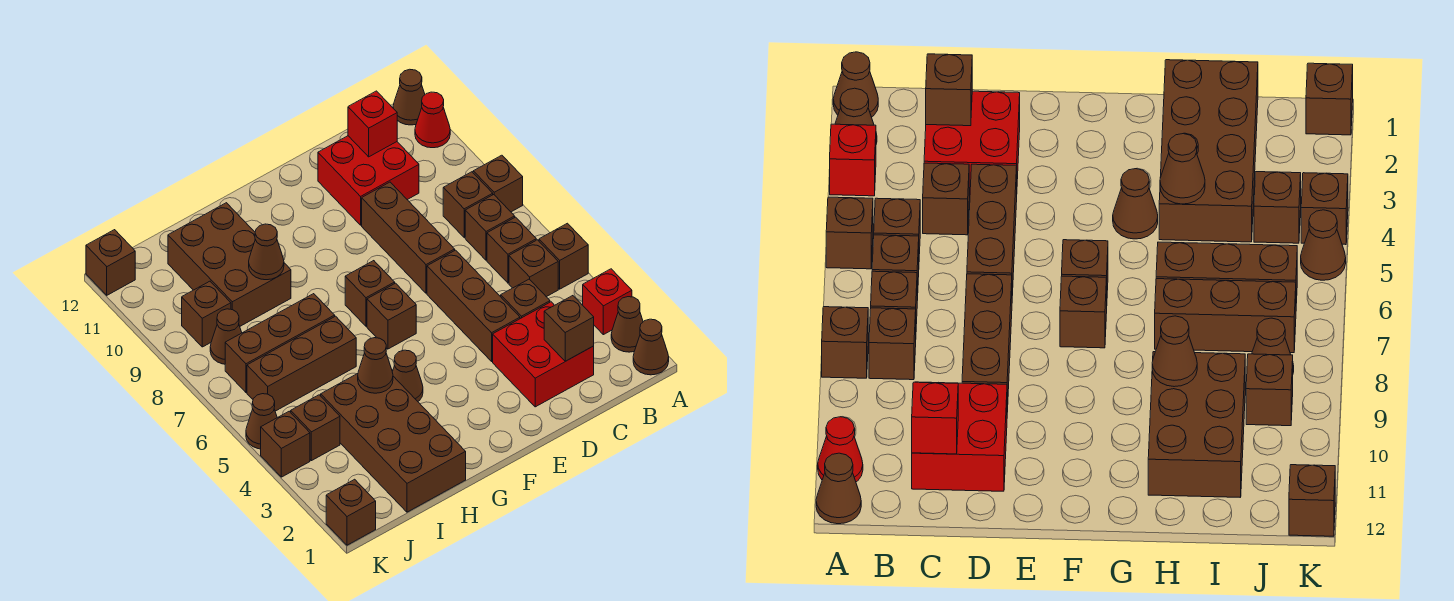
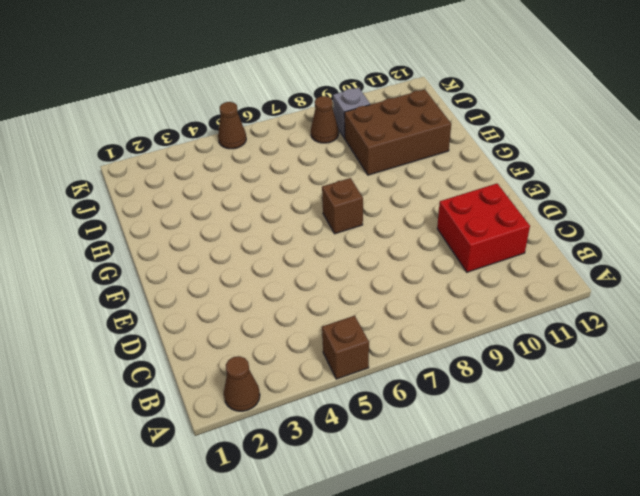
grey 1x1 brick [333,88,370,138] -> brown 1x1 brick [182,281,231,347]
none -> brown 1x1 cone [633,319,669,375]
none -> red 1x1 brick [583,269,632,335]
none -> brown 1x1 brick [473,155,523,212]
none -> red 1x1 cone [415,92,450,148]

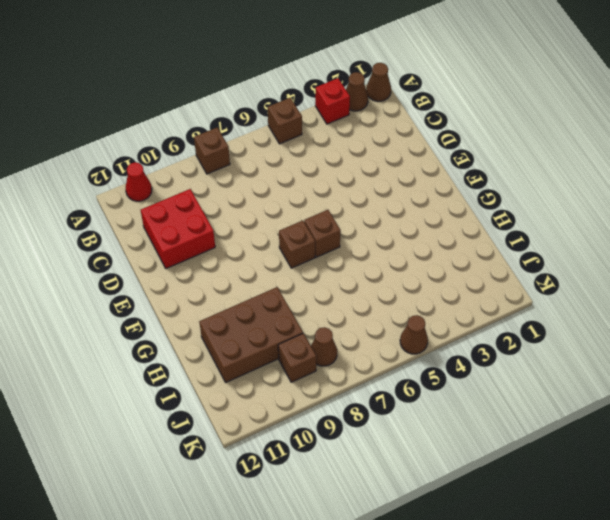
none -> brown 1x1 cone [393,69,425,125]
none -> brown 1x1 brick [509,240,558,297]
none -> brown 1x1 brick [487,217,536,283]
none -> brown 1x1 brick [465,195,515,260]

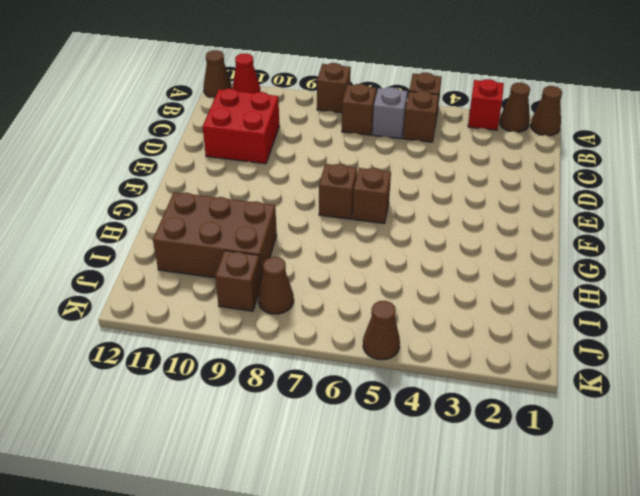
grey 1x1 brick [372,87,407,139] -> brown 1x1 brick [487,217,536,283]
none -> brown 1x1 brick [443,172,493,237]
none -> red 2x2 brick [493,302,594,407]
none -> brown 1x1 brick [501,279,550,319]
none -> brown 1x3 brick [427,250,520,361]

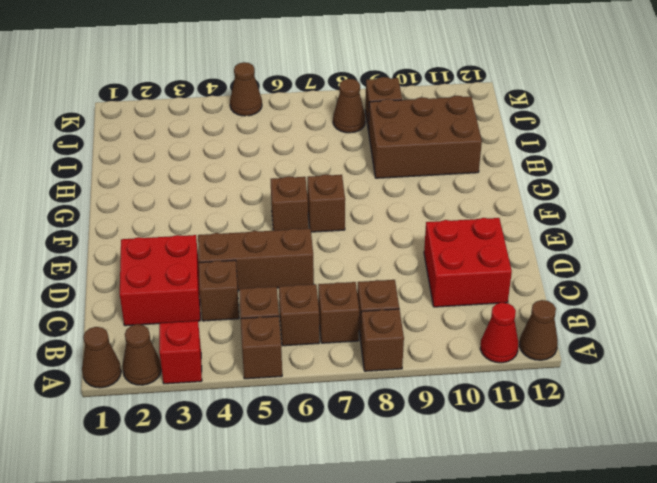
none -> brown 1x3 brick [362,182,455,293]
none -> brown 1x1 cone [392,350,423,401]
none -> brown 2x4 brick [321,374,466,512]
none -> brown 1x3 brick [247,316,356,411]

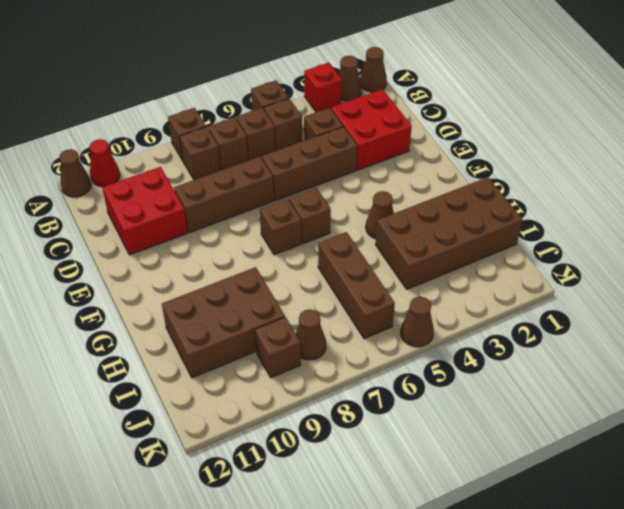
none -> brown 1x3 brick [225,294,335,392]
none -> brown 1x1 brick [291,395,340,461]
none -> brown 1x1 brick [326,479,376,545]
none -> brown 1x1 brick [261,411,310,477]

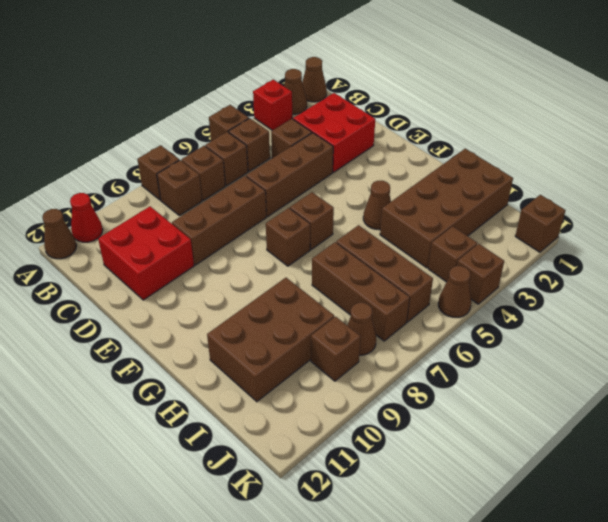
none -> brown 1x1 brick [86,230,135,295]
none -> brown 1x1 brick [544,296,594,361]
none -> red 1x1 brick [348,91,397,157]
none -> brown 1x1 cone [358,338,393,393]

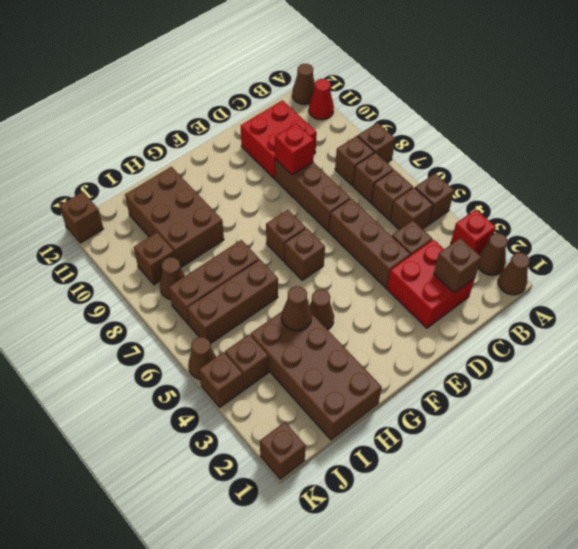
red 1x1 brick [275,123,314,175] -> red 1x1 brick moved to [348,91,397,157]
none -> brown 1x1 cone [249,224,284,280]

